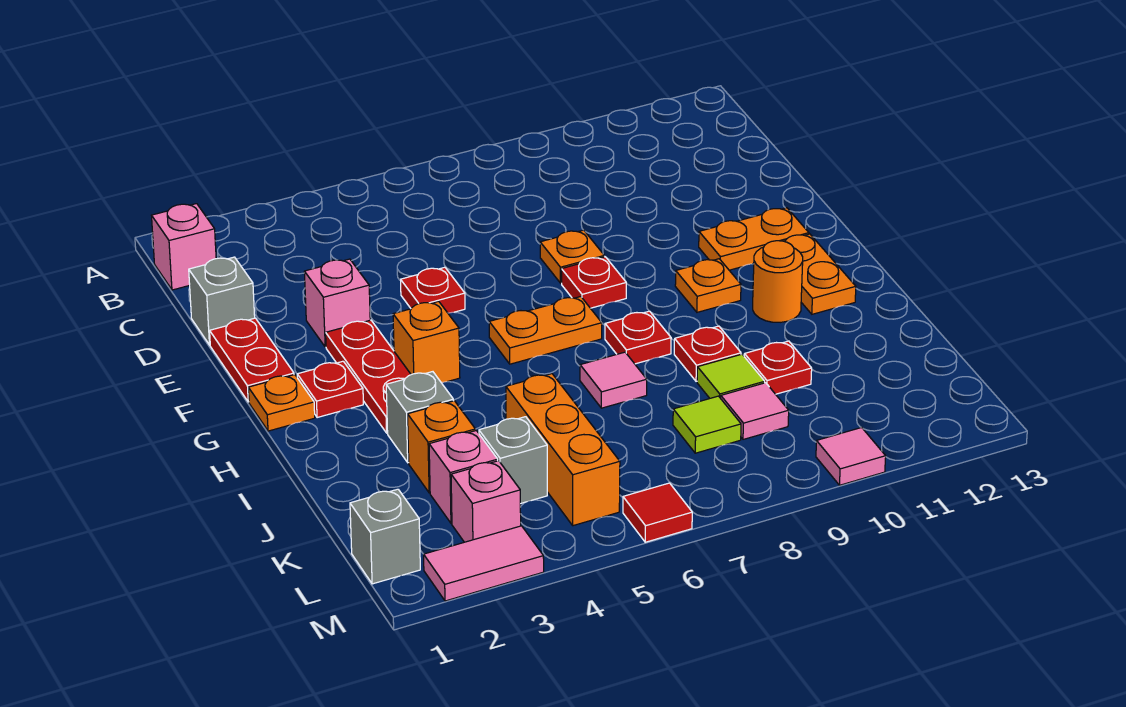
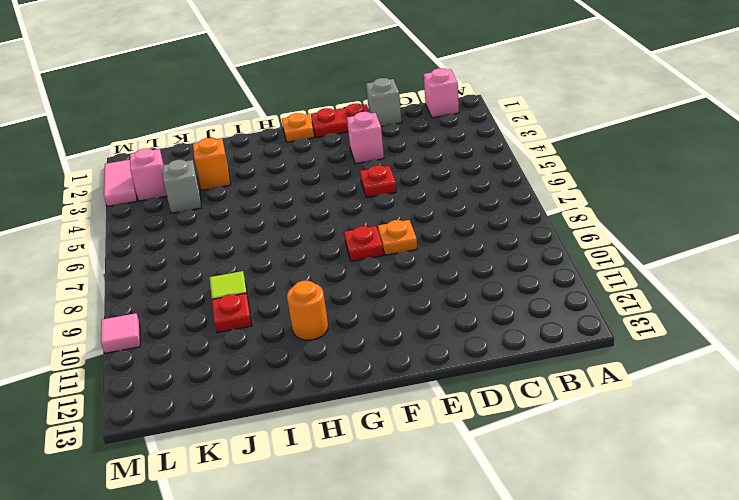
none -> red 1x3 plate [326,320,411,433]
none -> orange 1x2 plate [699,208,809,270]
none -> red 1x1 plate [297,361,363,418]
none -> orange 1x1 brick [393,301,460,383]

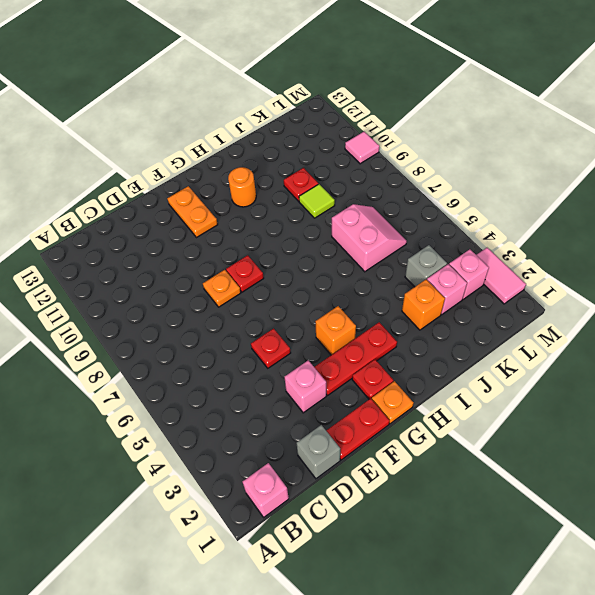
pink 2x2 slope [332,204,407,272] -> none
none -> orange 1x2 plate [489,297,602,364]
none -> orange 1x1 plate [675,259,741,312]
none -> orange 1x2 plate [784,234,856,314]
none -> red 1x1 plate [605,311,671,364]

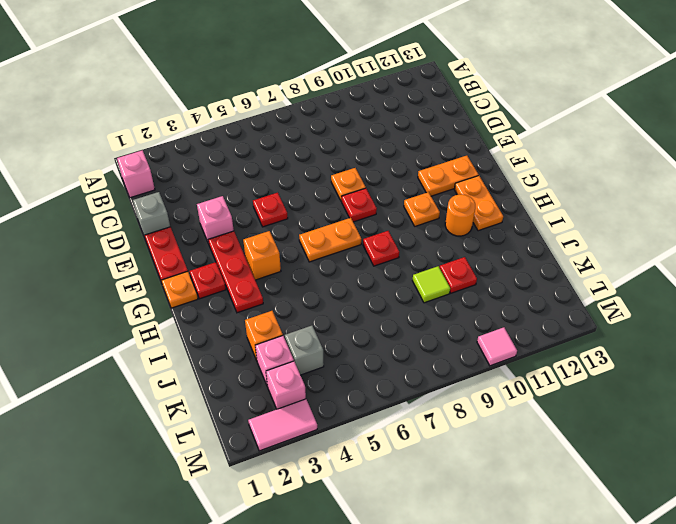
none -> grey 1x1 brick [386,372,453,463]
none -> pink 1x1 tile [580,352,647,408]
none -> red 1x1 plate [674,326,741,381]
none -> orange 1x3 brick [506,374,620,526]

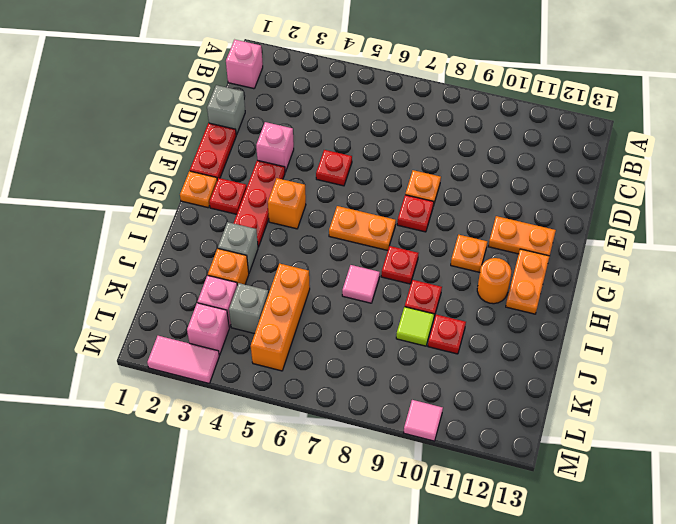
none -> lime 1x1 tile [673,396,741,453]
none -> pink 1x1 tile [721,383,789,439]
none -> grey 1x1 brick [350,489,420,584]
none -> red 1x1 tile [623,483,692,542]

